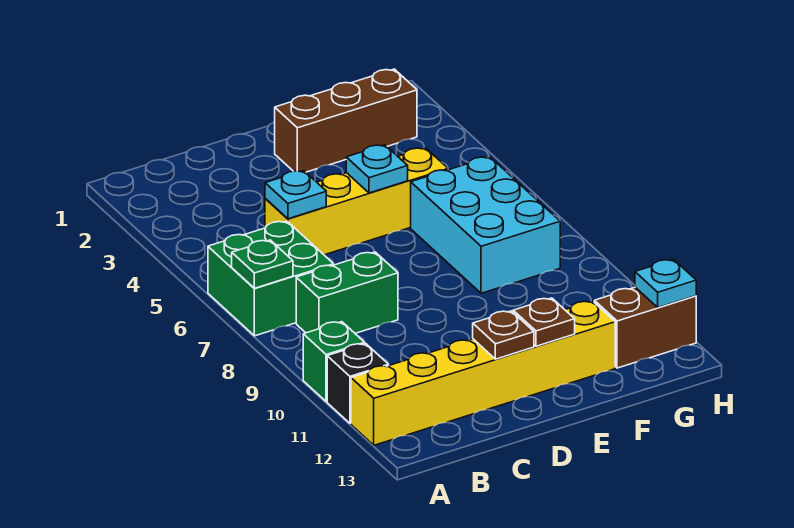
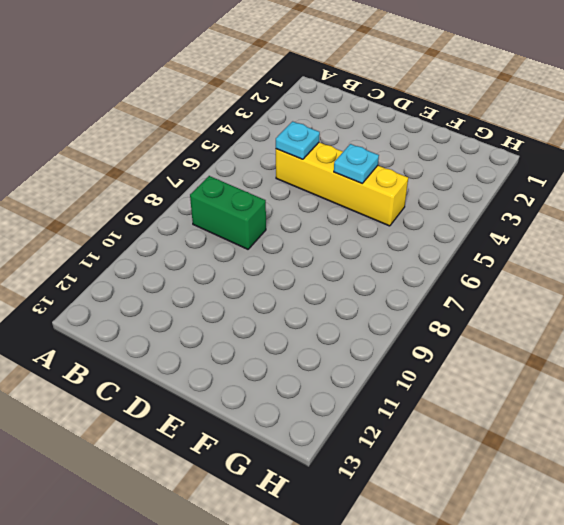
none -> green 2x2 brick [208,221,334,336]
none -> green 1x1 brick [303,322,365,402]
none -> black 1x1 brick [327,344,389,423]

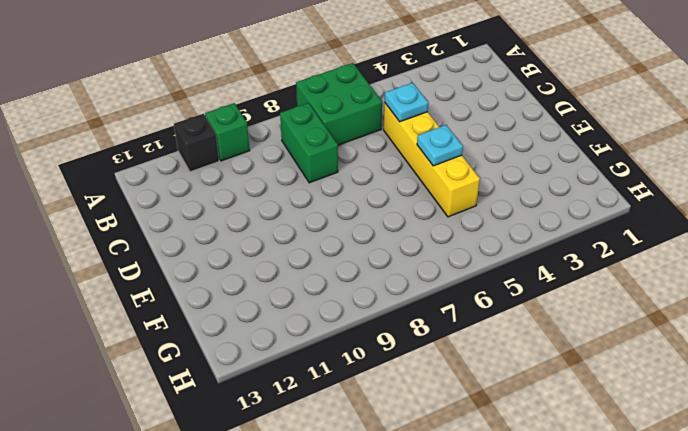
none -> yellow 1x6 brick [351,301,615,445]
none -> brown 1x3 brick [275,69,417,172]
none -> cyan 2x3 brick [411,157,560,293]

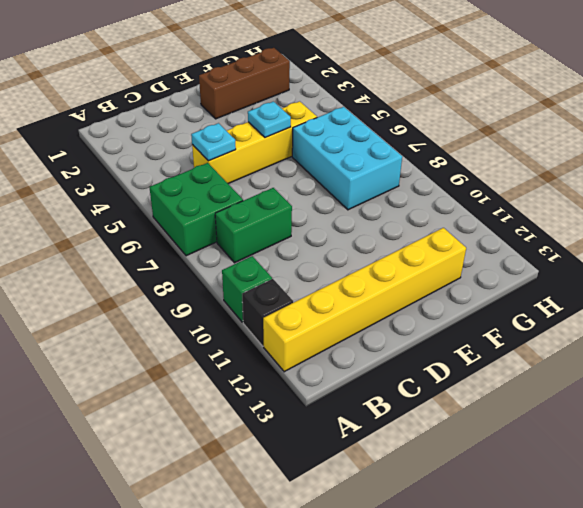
none -> brown 1x2 brick [594,287,696,368]
none -> green 1x1 plate [232,240,293,288]
none -> brown 1x1 plate [473,311,534,359]

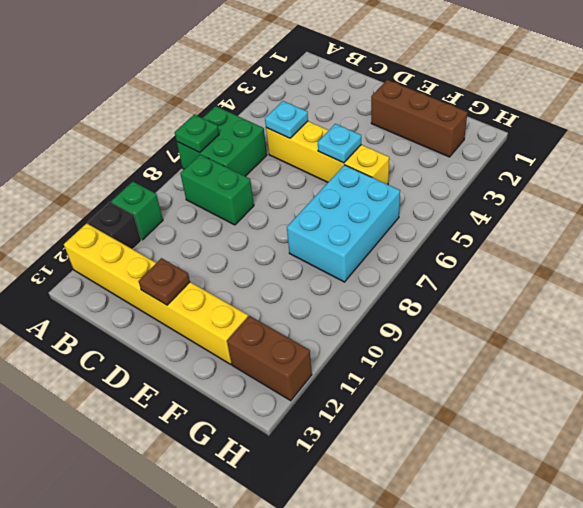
none -> brown 1x1 plate [513,298,575,346]
none -> cyan 1x1 plate [635,259,696,308]

